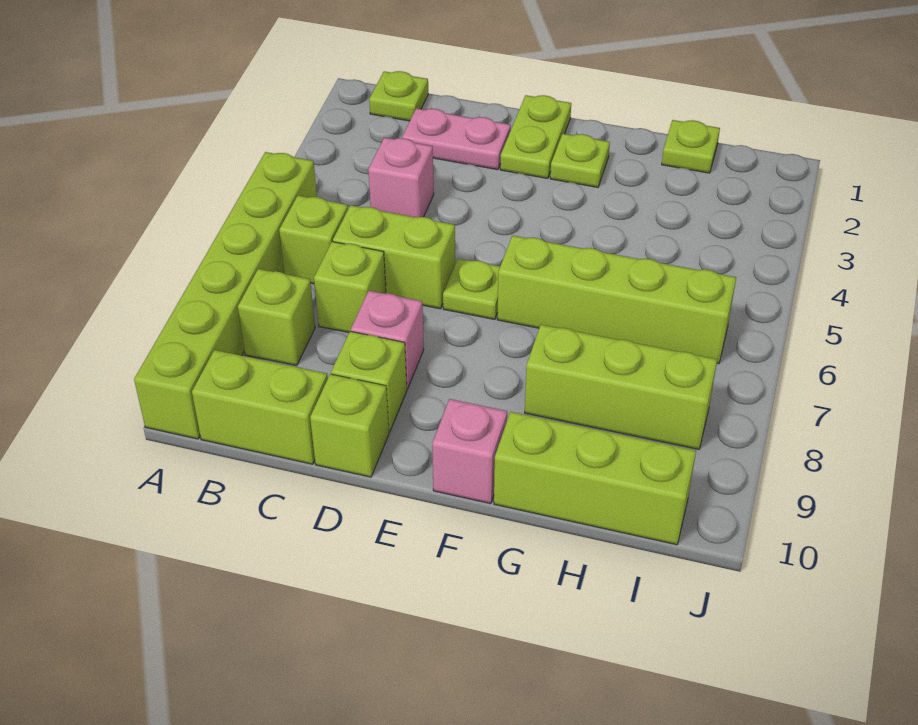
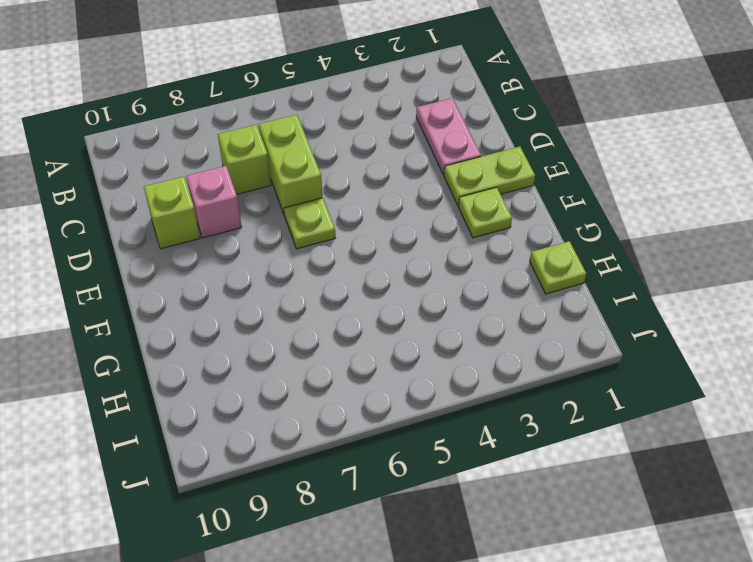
none -> lime 1x6 brick [134,152,317,439]
none -> lime 1x1 plate [369,71,428,121]
none -> lime 1x1 brick [279,196,348,284]

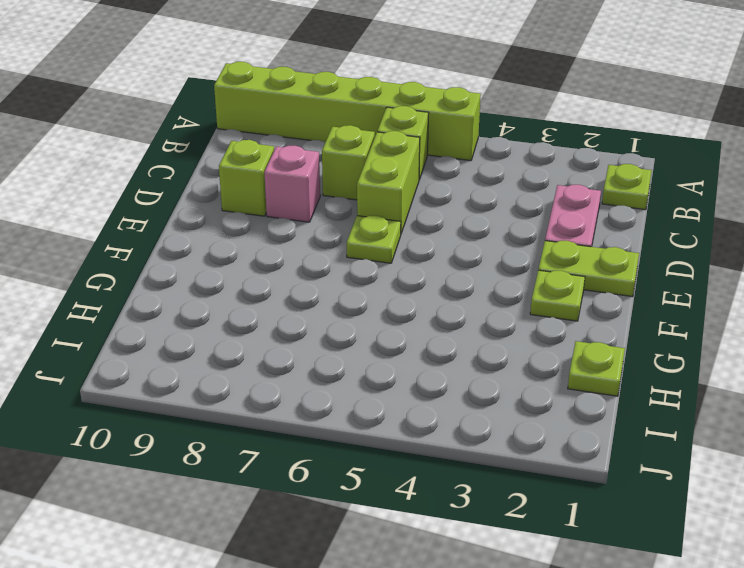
none -> lime 1x1 brick [238,269,315,366]
none -> lime 1x2 brick [192,350,328,464]
none -> pink 1x1 brick [368,137,434,217]

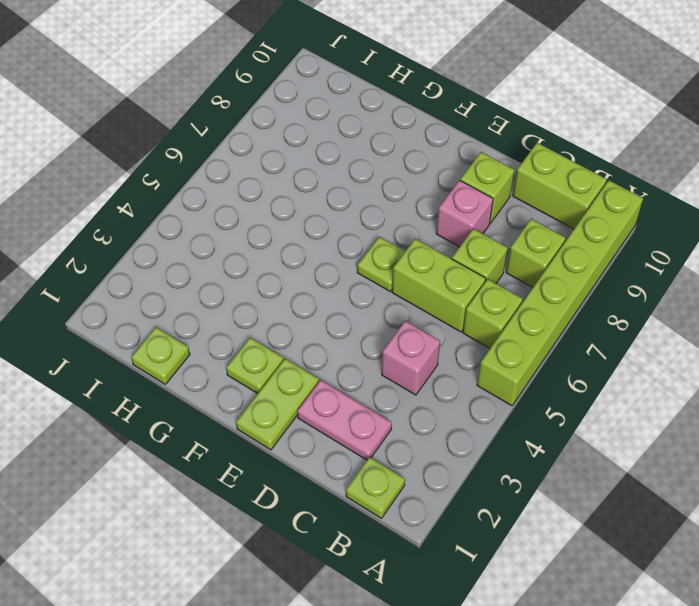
none -> lime 1x1 brick [310,374,389,477]
none -> lime 1x4 brick [497,235,736,364]
none -> pink 1x1 brick [432,399,507,504]

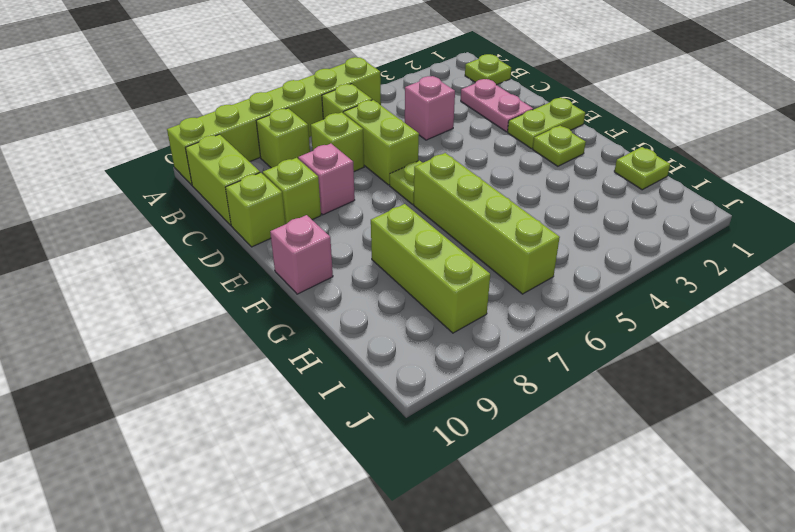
none -> lime 1x3 brick [494,412,696,545]

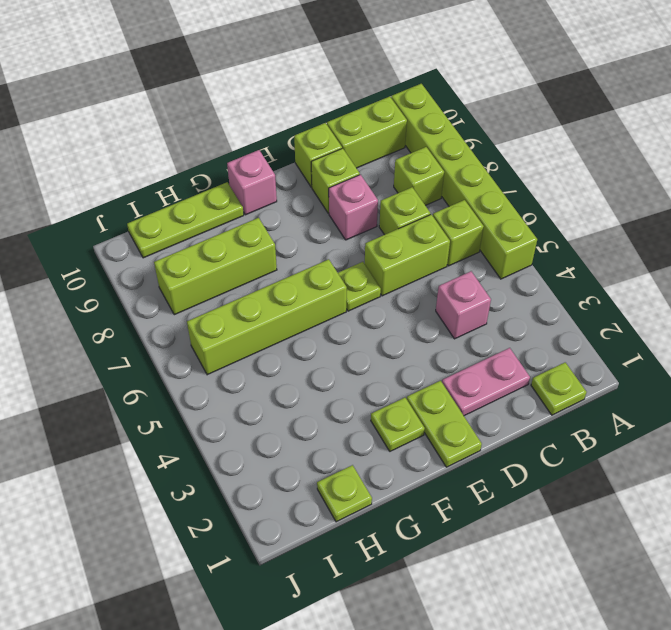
lime 1x3 plate [127,182,244,258] -> lime 1x3 brick [494,412,696,545]

